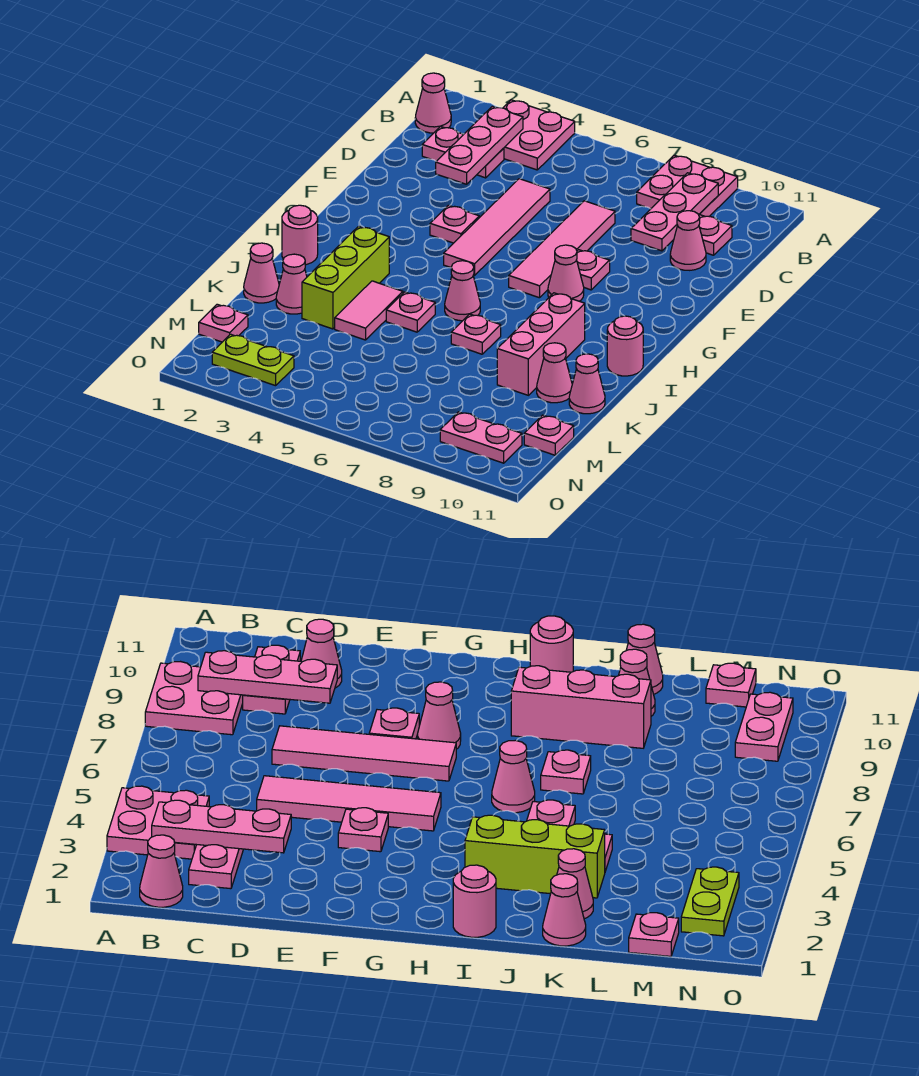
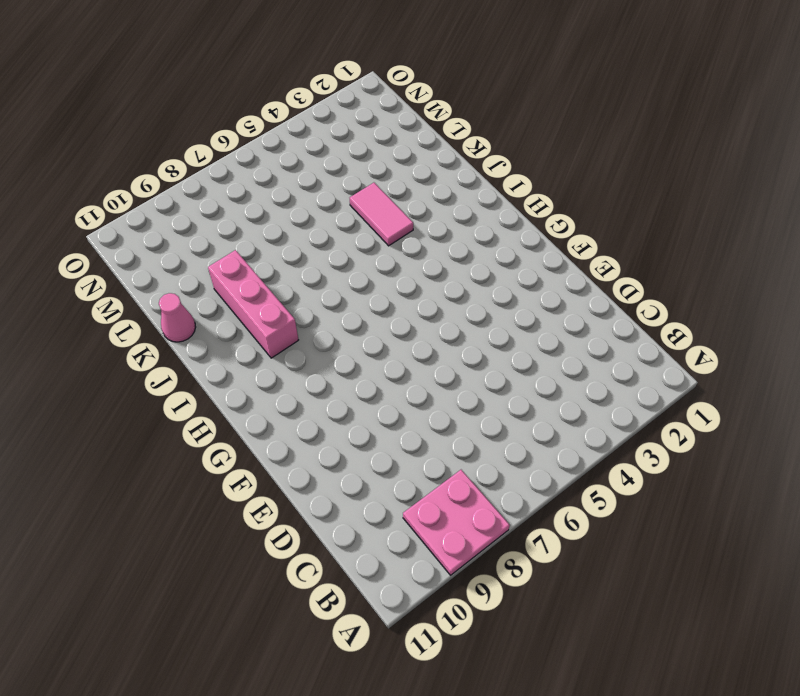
none -> pink 2x2 plate [503,100,575,170]
none -> pink 1x1 cone [415,73,451,133]
none -> pink 1x2 plate [422,127,504,178]

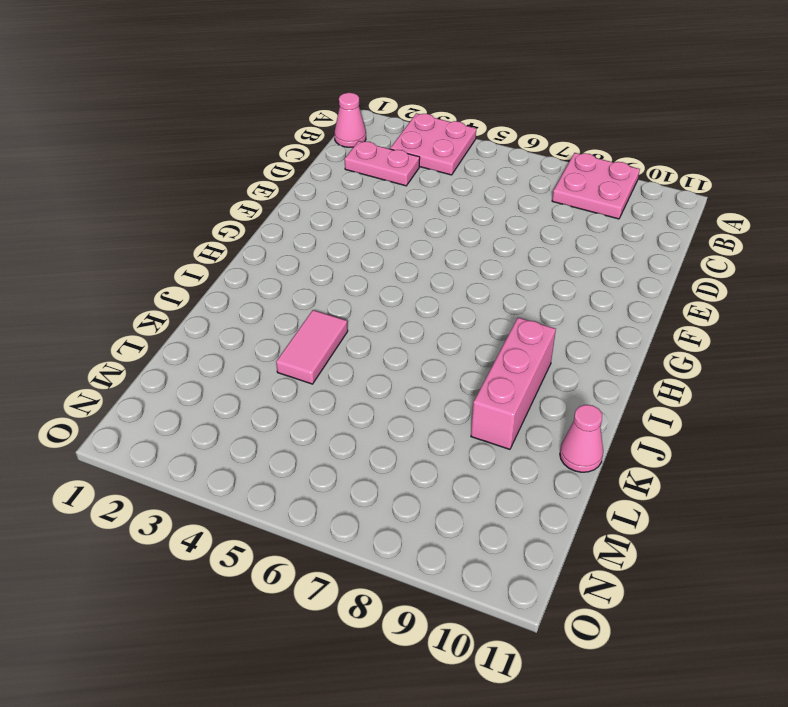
none -> pink 1x2 plate [673,215,732,255]
none -> pink 1x4 tile [444,179,550,276]
none -> pink 1x4 tile [509,201,615,298]

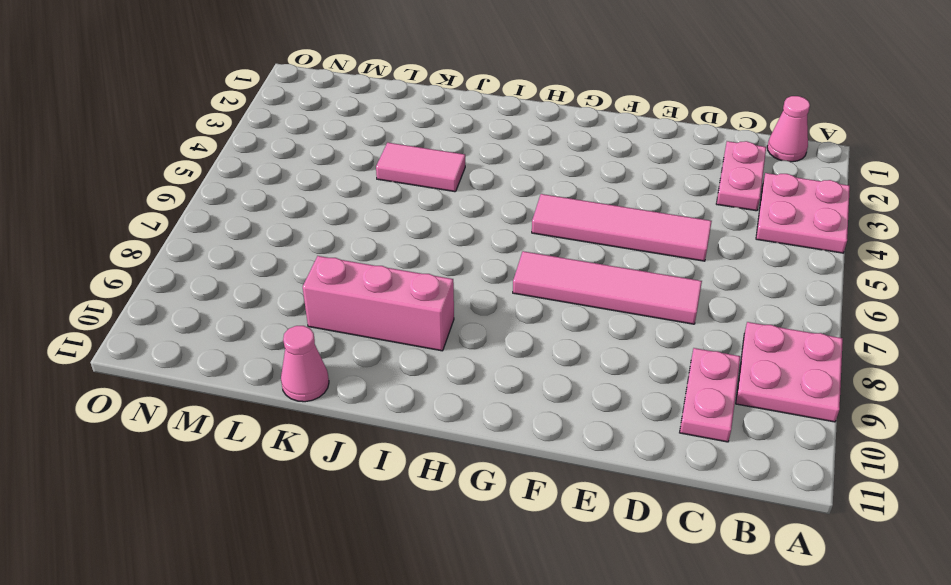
none -> pink 1x1 cone [670,211,706,270]
none -> pink 1x1 plate [430,205,479,243]
none -> pink 1x1 plate [577,250,610,290]

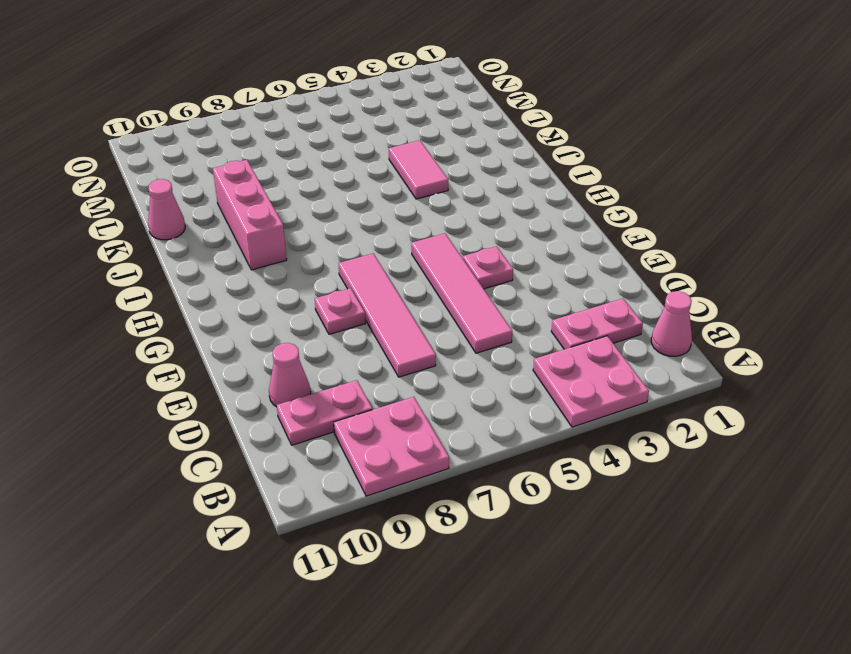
none -> pink 1x1 cone [548,245,584,301]
none -> pink 1x1 round brick [282,205,318,265]
none -> lime 1x3 brick [302,226,389,329]

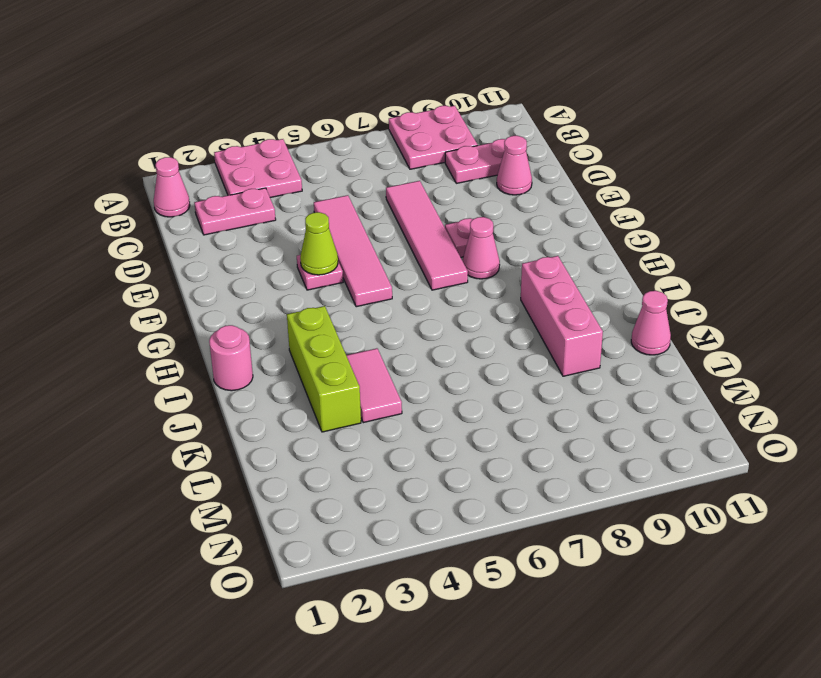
lime 1x1 cone [300,212,338,275] -> none
none -> pink 1x1 cone [445,261,480,321]
none -> pink 1x1 round brick [607,316,643,376]
none -> pink 1x1 plate [386,292,435,332]

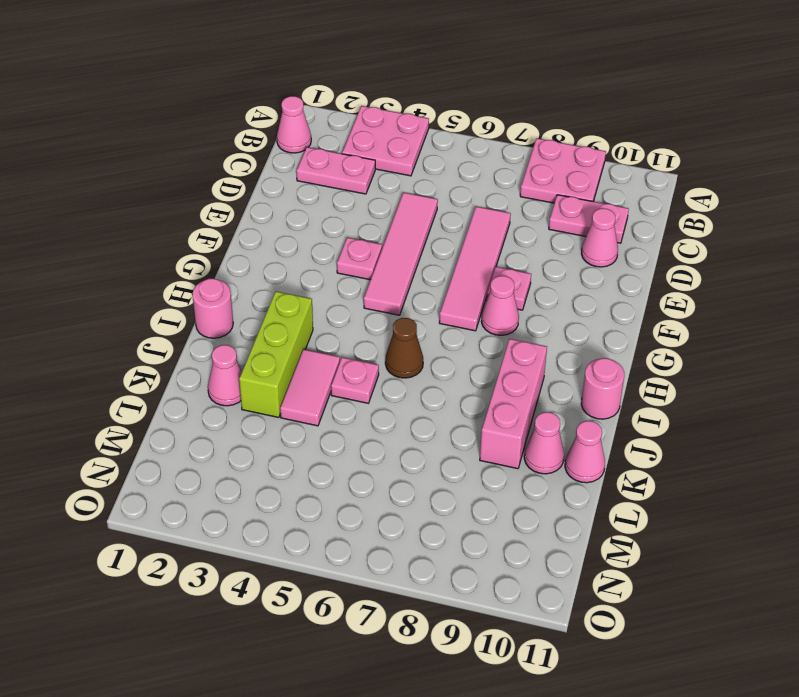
brown 1x1 cone [385,318,423,378] -> pink 1x1 cone [445,261,480,321]
none -> pink 1x1 plate [451,314,501,354]
none -> pink 1x1 cone [244,243,279,303]
none -> pink 1x1 plate [199,304,248,342]

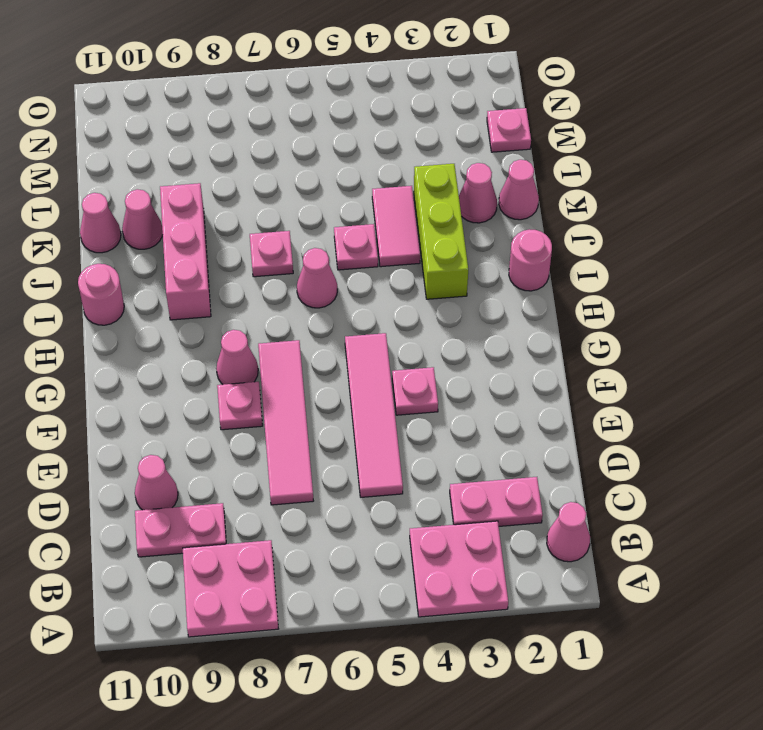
none -> pink 1x1 plate [524,415,574,455]
none -> lime 1x2 plate [212,334,294,386]
none -> pink 1x2 plate [440,412,522,463]

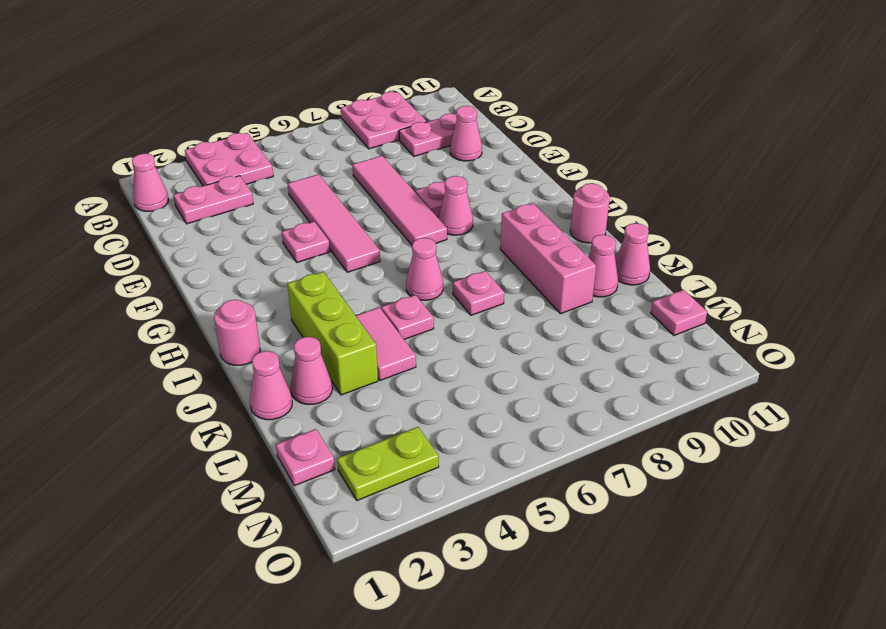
none -> pink 1x2 plate [440,412,522,463]
none -> pink 1x3 plate [436,106,523,184]
none -> pink 1x3 plate [631,173,718,251]

